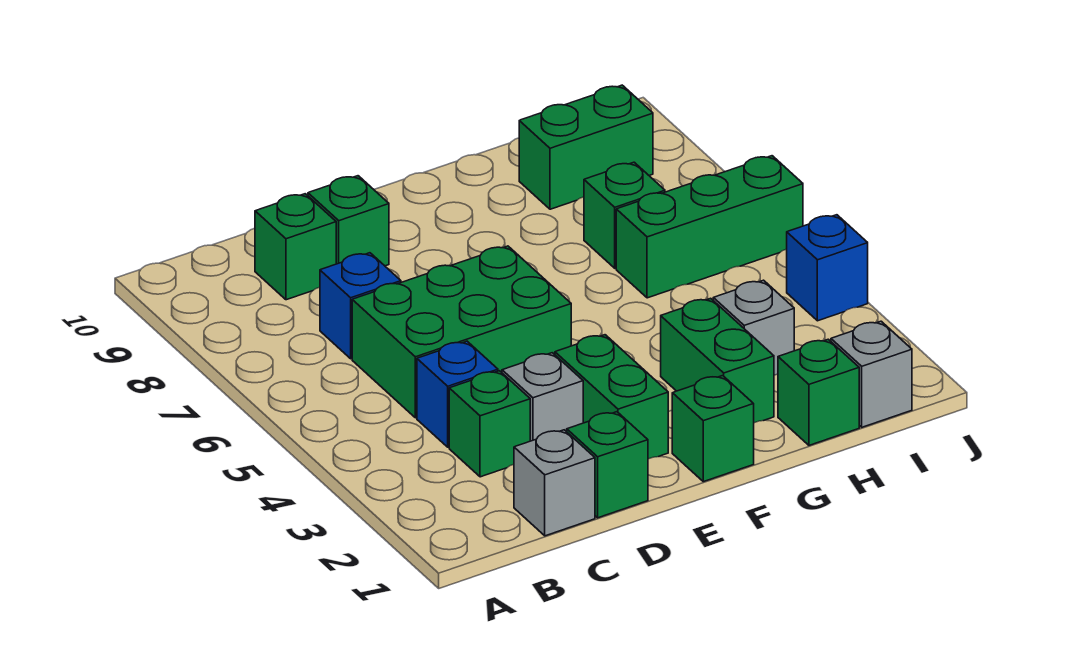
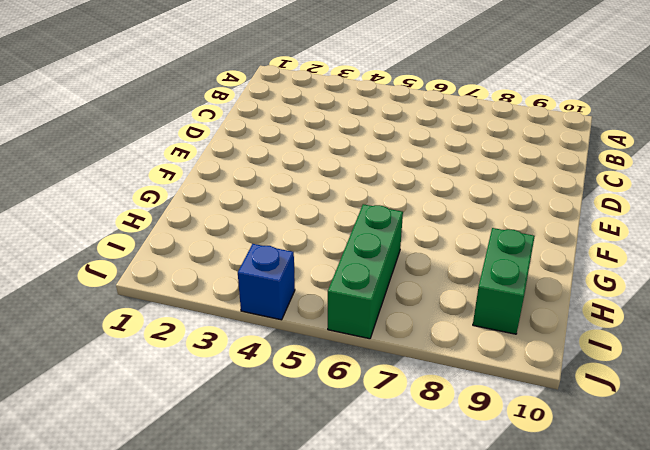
none -> grey 1x1 brick [514,430,595,536]
none -> green 1x1 brick [449,371,530,477]
none -> blue 1x1 brick [417,341,498,447]

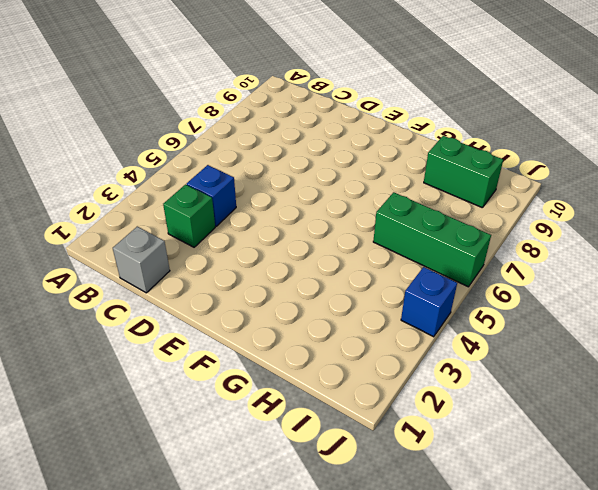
none -> green 2x3 brick [352,246,571,418]
none -> blue 1x1 brick [320,253,401,359]
none -> green 1x1 brick [255,194,336,300]

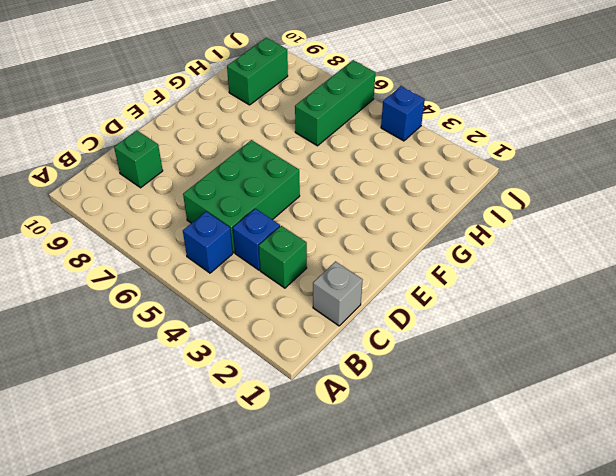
blue 1x1 brick [183,211,233,273] -> blue 1x1 brick moved to [320,253,401,359]
none -> green 1x1 brick [567,412,648,518]
none -> grey 1x1 brick [502,353,583,441]
none -> green 1x1 brick [308,176,389,266]

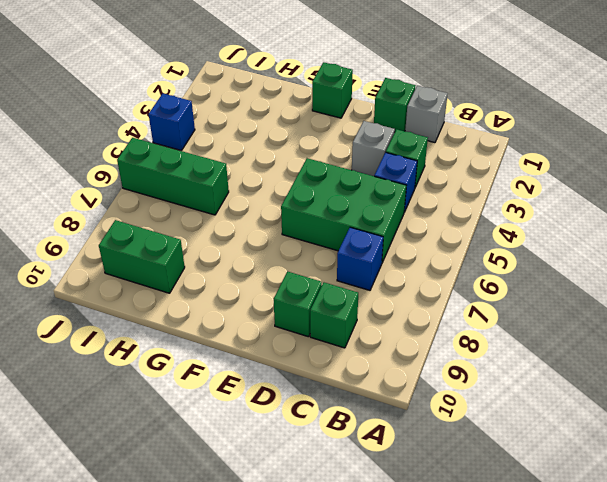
none -> green 1x2 brick [555,335,668,459]
none -> green 1x2 brick [661,298,774,423]
none -> green 1x1 brick [778,339,859,445]

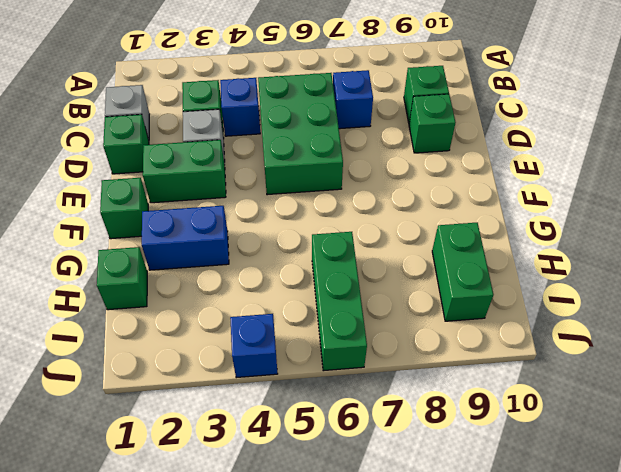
blue 1x2 brick [142,206,229,270] -> green 1x2 brick [661,298,774,423]
none -> grey 1x1 brick [713,280,794,375]
none -> green 1x1 brick [584,162,665,268]
none -> grey 1x1 brick [831,321,912,427]

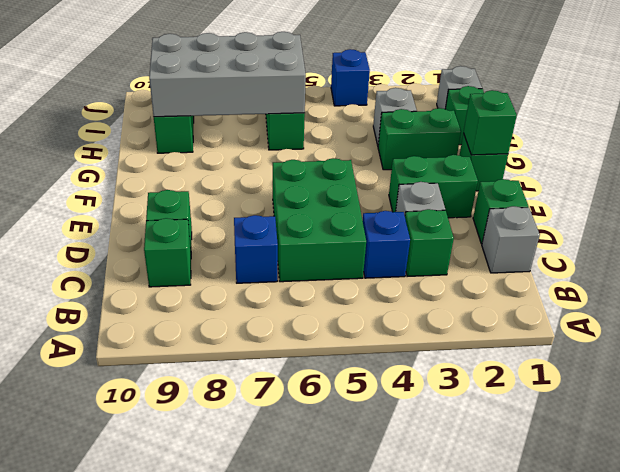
green 1x1 brick [464,90,517,155] -> green 1x1 brick moved to [584,162,665,268]
grey 2x4 brick [149,32,306,117] -> none

